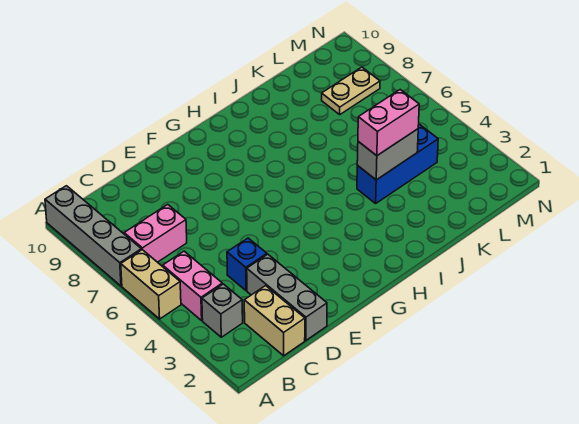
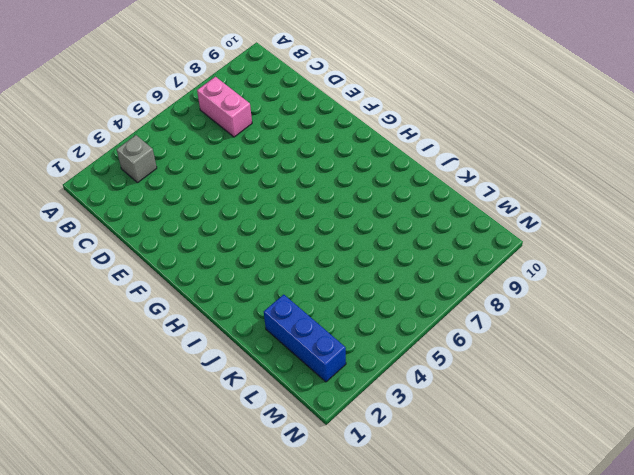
blue 1x3 brick [264,295,346,382] -> blue 1x3 brick moved to [357,124,438,203]
none -> tan 1x2 brick [121,250,181,319]
none -> grey 1x4 brick [45,186,141,286]
none -> pink 1x2 brick [163,251,222,320]

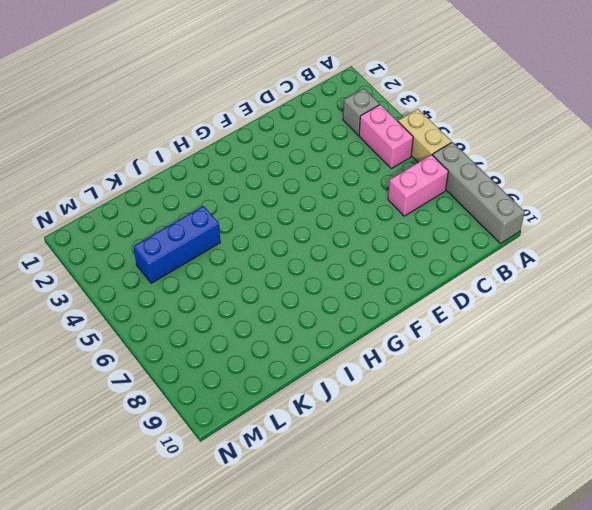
none -> tan 1x2 brick [244,286,305,356]
none -> grey 1x3 brick [247,254,327,340]
none -> blue 1x1 brick [227,238,267,291]

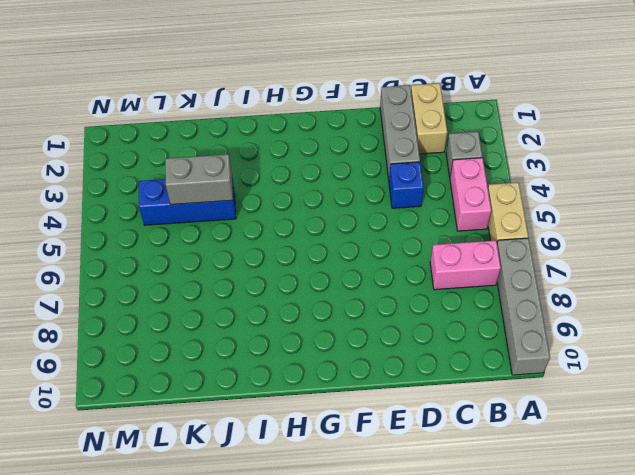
none -> tan 1x2 plate [322,67,380,114]
none -> pink 1x2 brick [358,90,419,156]

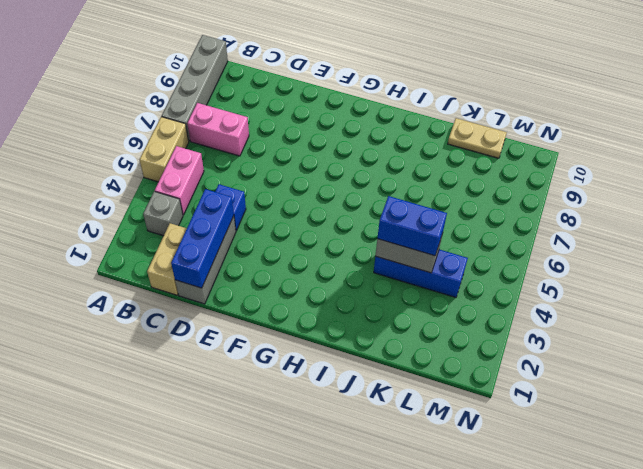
blue 1x3 brick [171,189,234,288] -> none
blue 1x2 brick [377,196,447,256] -> pink 1x2 brick [358,90,419,156]
tan 1x2 plate [448,118,507,158] -> tan 1x2 plate moved to [322,67,380,114]

